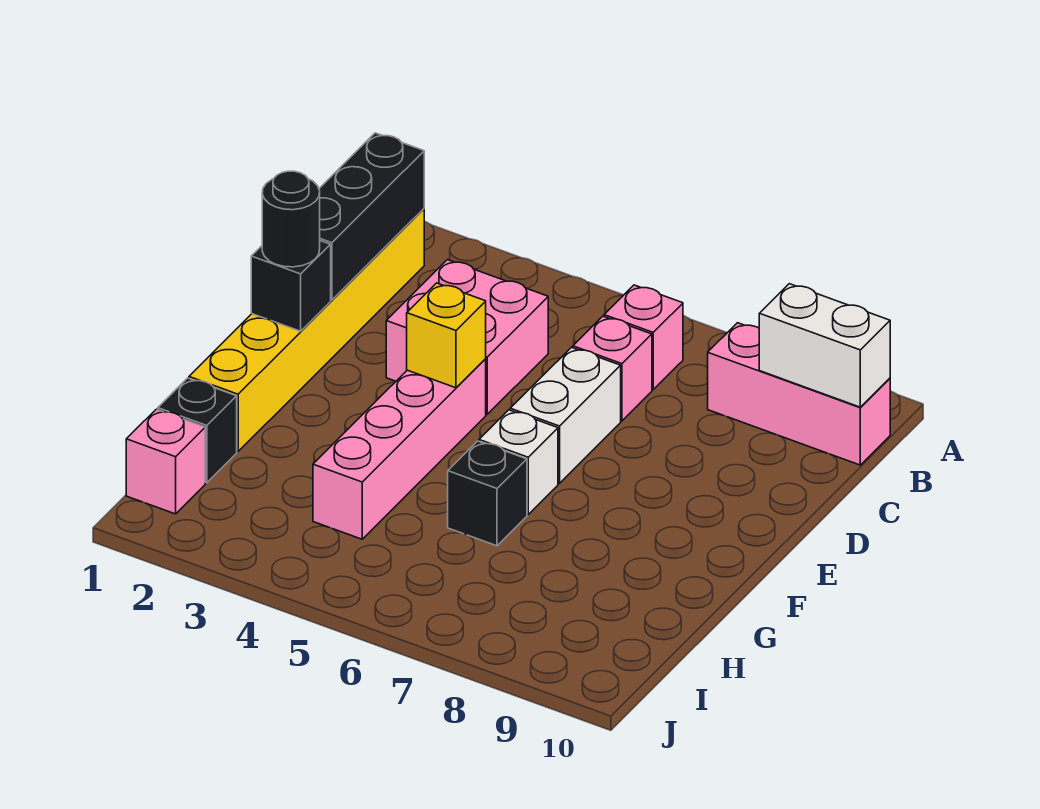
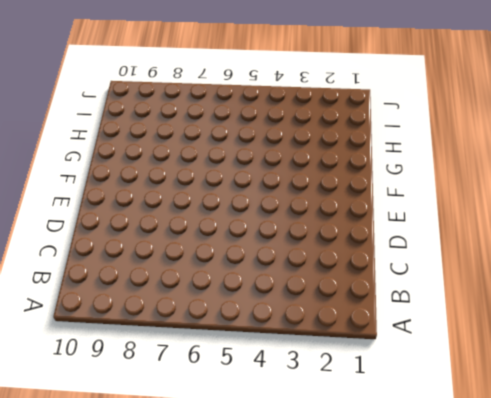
none -> yellow 1x6 brick [189,209,424,451]
none -> pink 1x1 brick [604,285,683,390]
none -> pink 1x3 brick [708,323,890,465]

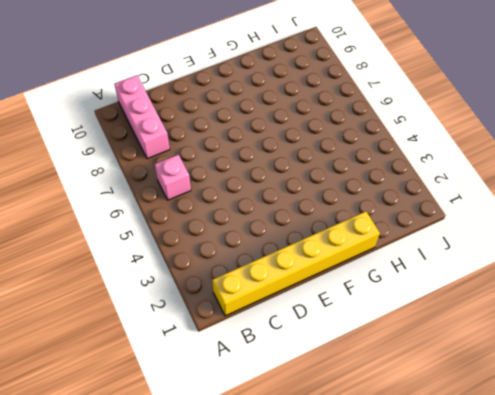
none -> pink 2x2 brick [386,260,548,414]
none -> pink 1x1 brick [573,316,652,421]
none -> white 1x2 brick [510,348,621,483]

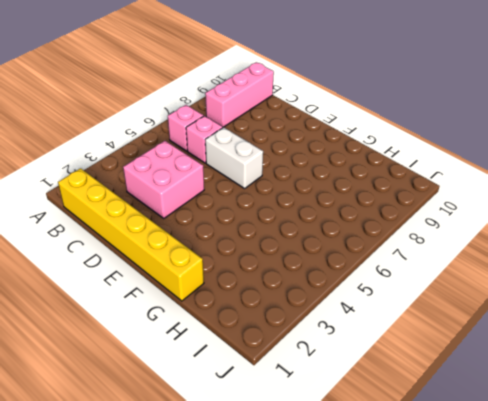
none -> pink 1x4 brick [313,359,486,539]
none -> white 1x1 brick [479,410,558,514]
none -> black 1x1 brick [448,441,527,546]

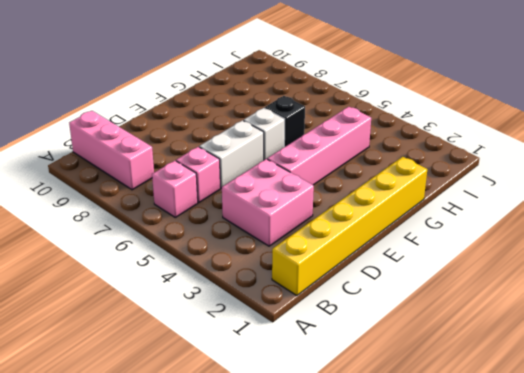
none -> black 1x1 brick [158,378,237,483]
none -> pink 1x1 brick [126,409,205,514]
none -> black 1x3 brick [319,133,424,300]

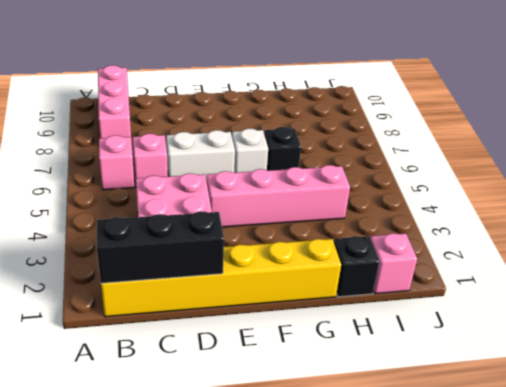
none -> white 1x2 brick [759,284,890,407]
none -> black 1x1 brick [251,241,331,331]
none -> yellow 1x1 brick [407,283,486,388]

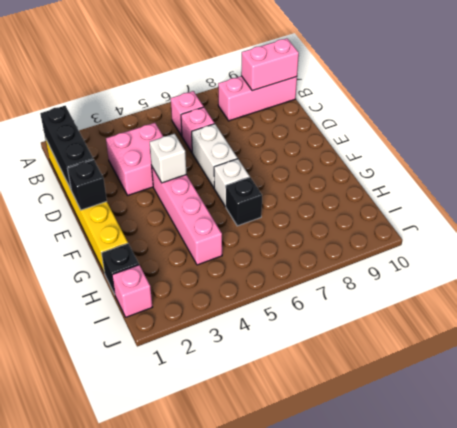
pink 1x2 brick [241,38,299,91] -> white 1x2 brick [759,284,890,407]
white 1x1 brick [150,134,187,183] -> yellow 1x1 brick [407,283,486,388]
none -> black 1x1 round brick [262,171,320,267]

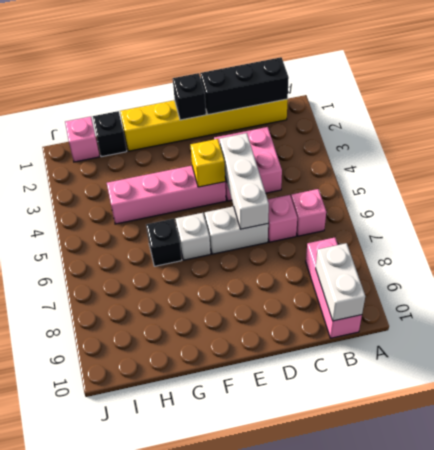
white 1x3 brick [219,133,269,229] -> none
none -> black 1x1 round brick [262,171,320,267]

